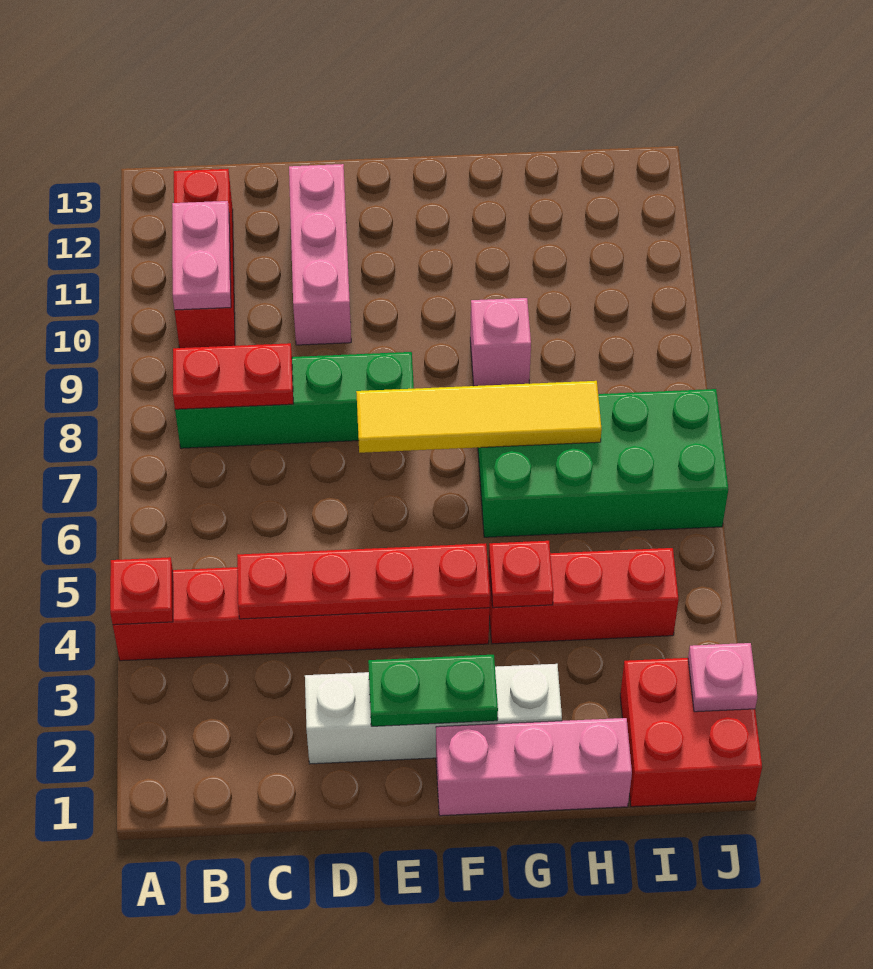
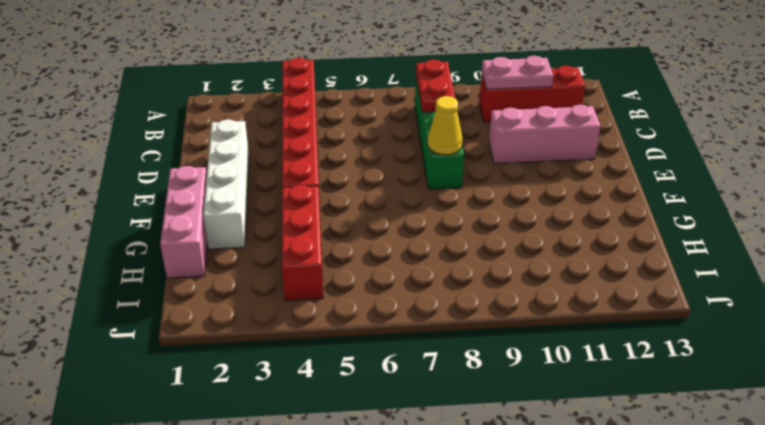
yellow 1x1 cone [428,96,462,155] -> none
none -> green 2x4 brick [478,389,728,537]
none -> pink 1x1 brick [470,298,531,386]
none -> red 2x2 brick [620,658,762,807]

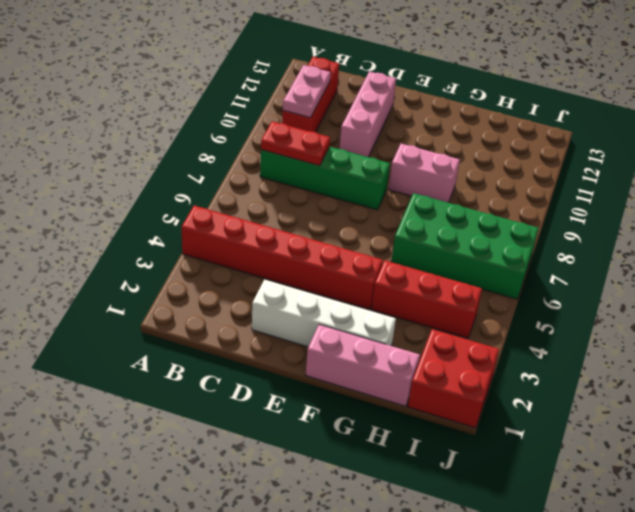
pink 1x2 brick [389,144,460,203] -> pink 1x1 brick [470,298,531,386]
none -> red 1x1 plate [110,557,173,625]
none -> red 1x4 plate [237,543,490,619]
none -> green 1x2 plate [368,655,498,726]

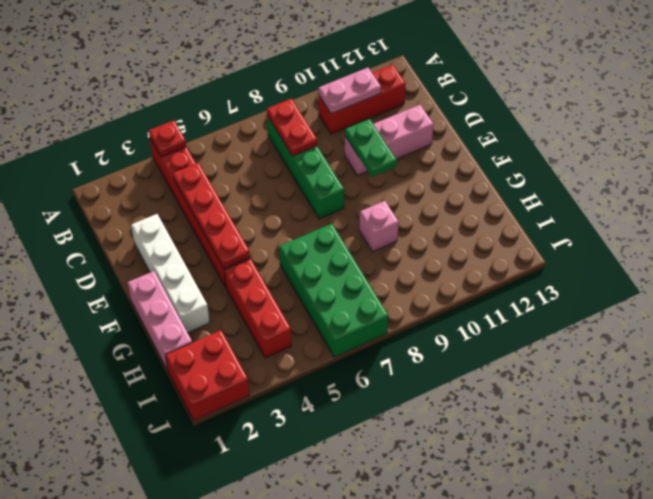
green 1x2 plate [345,119,397,177] -> green 1x2 plate moved to [368,655,498,726]
none -> yellow 1x4 tile [356,381,602,453]
none -> red 1x1 plate [489,541,554,608]
none -> pink 1x1 plate [688,643,757,712]

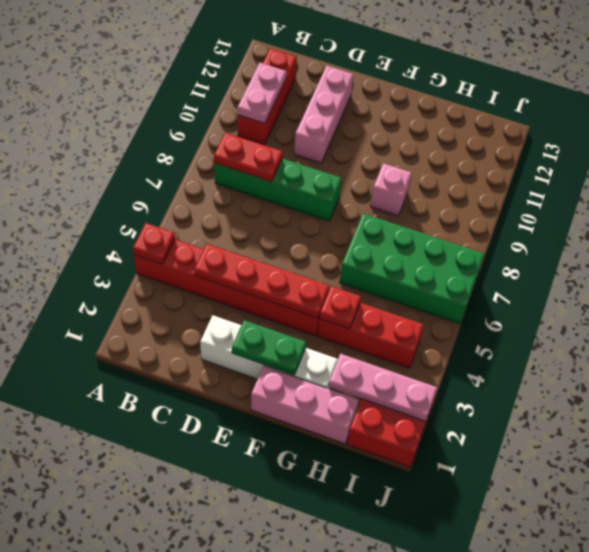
pink 1x3 plate [329,354,437,421] -> pink 1x1 plate [688,643,757,712]
none -> yellow 1x4 tile [356,381,602,453]

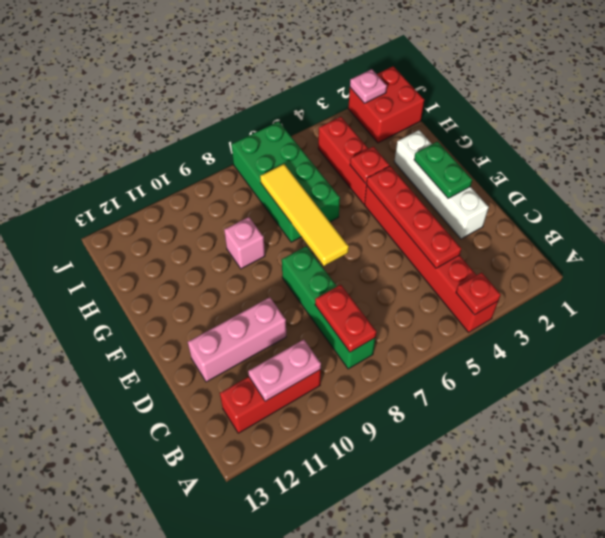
none -> pink 1x3 brick [436,718,632,816]

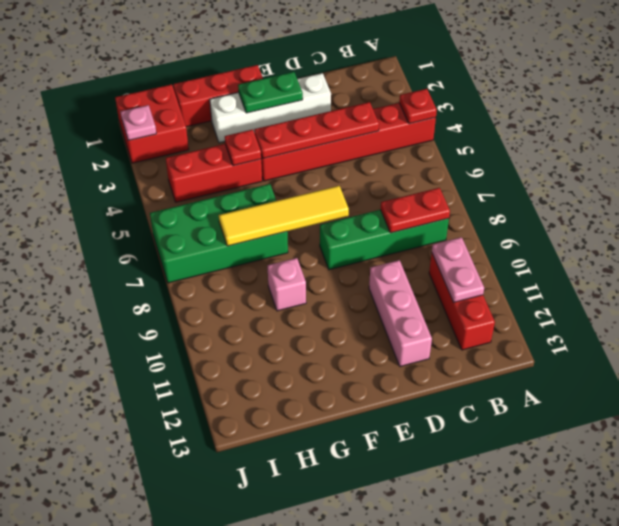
red 1x3 brick [173,65,263,127] -> pink 1x3 brick [436,718,632,816]

